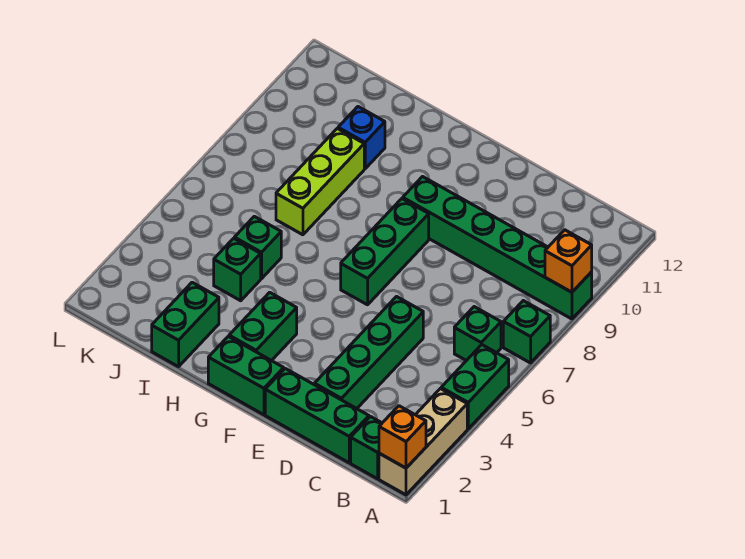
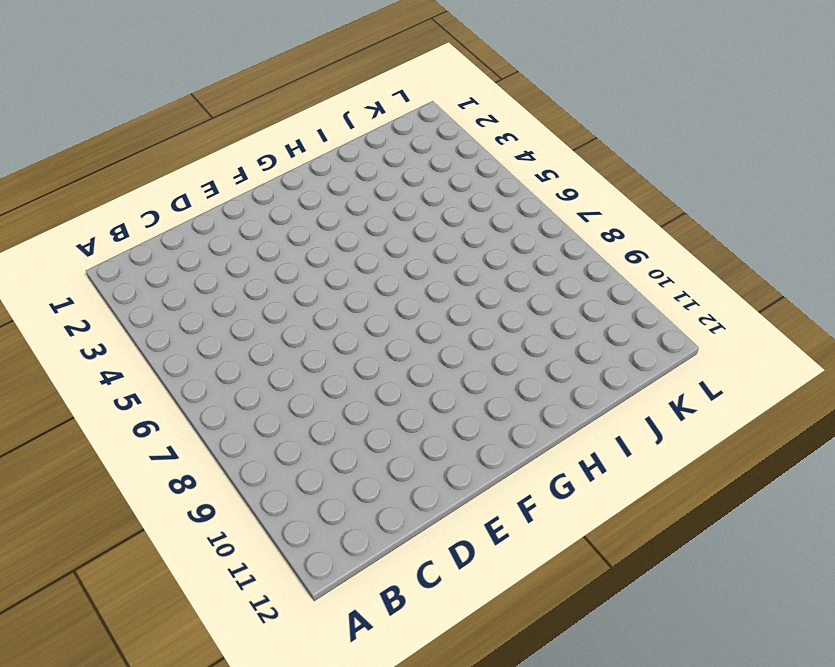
none -> tan 1x3 brick [379,389,467,495]
none -> green 1x2 brick [441,345,509,429]
none -> green 1x1 brick [503,301,550,363]

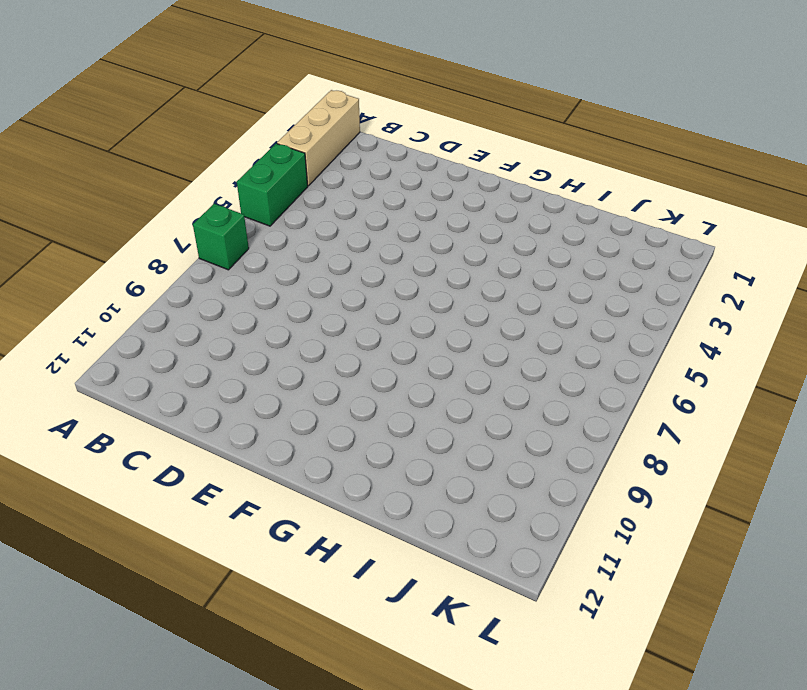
none -> green 1x6 brick [403,177,592,319]
none -> green 1x1 brick [351,417,382,479]
none -> green 1x1 brick [454,307,501,361]

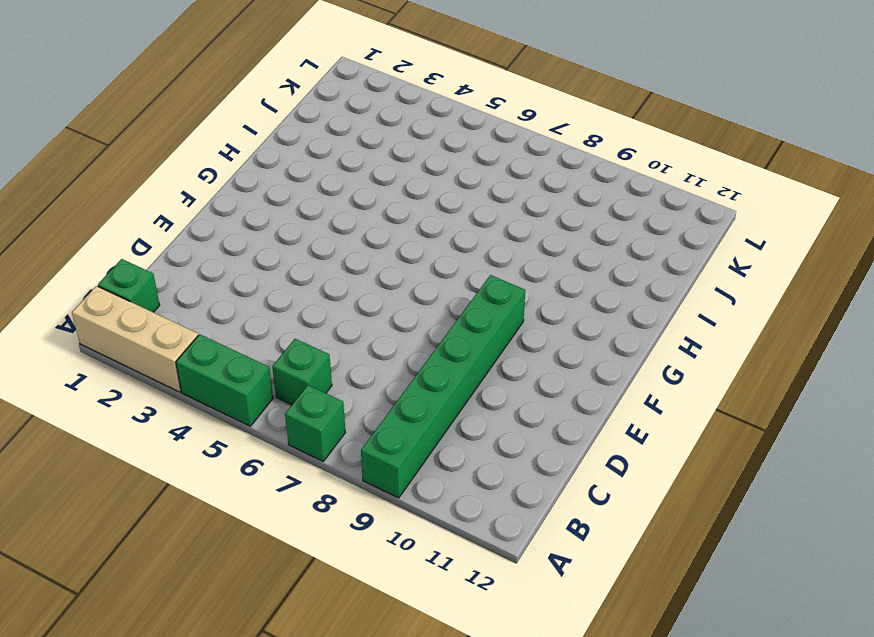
none -> green 1x3 brick [265,369,369,463]
none -> green 1x4 brick [314,297,423,409]
none -> green 1x2 brick [208,336,284,415]

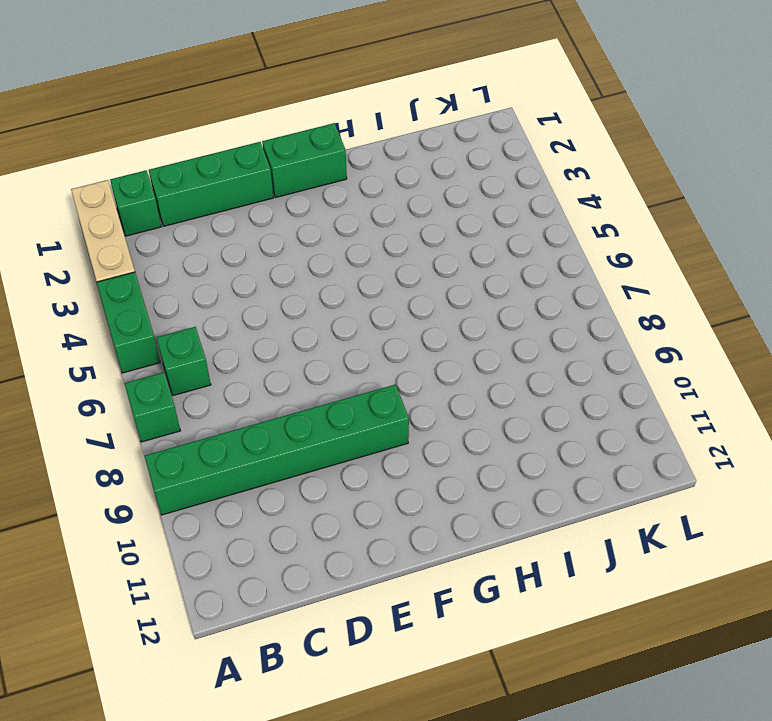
none -> green 1x4 brick [314,297,423,409]
none -> green 1x3 brick [341,199,429,305]
none -> green 1x2 brick [229,292,297,361]

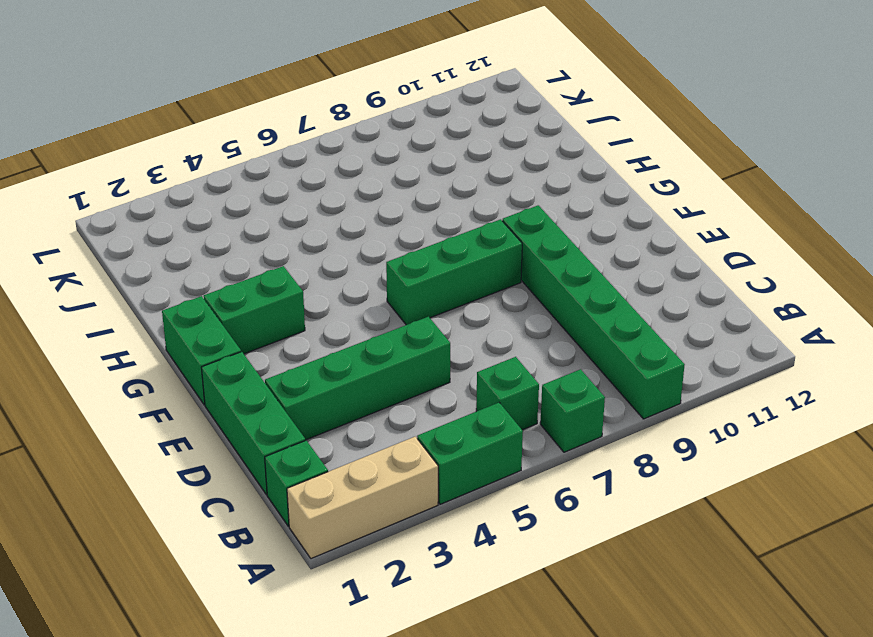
none -> green 1x2 brick [152,282,219,367]
none -> green 1x1 brick [214,238,261,301]
none -> green 1x1 brick [234,216,281,279]

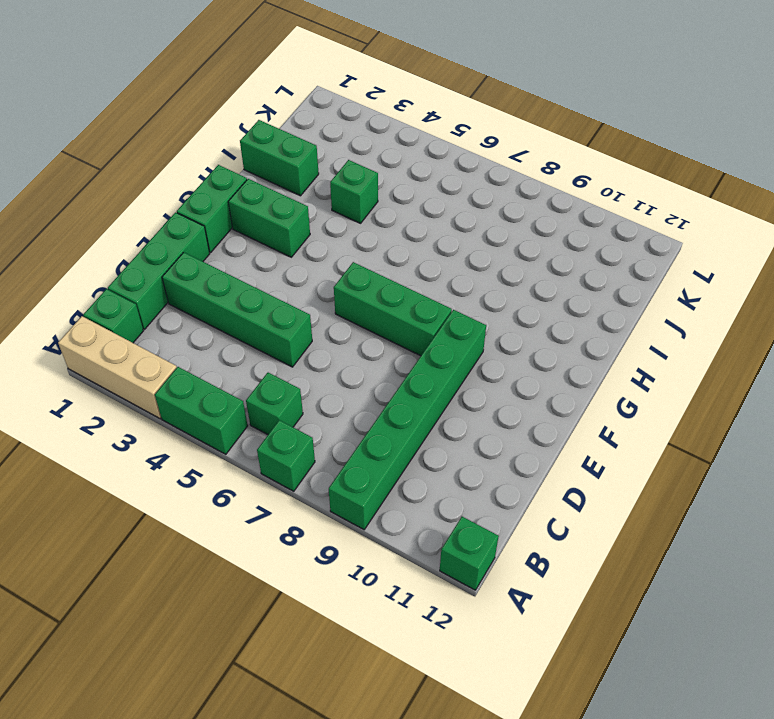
green 1x1 brick [440,517,499,590] -> green 1x1 brick moved to [234,216,281,279]
none -> lime 1x3 brick [276,129,364,235]
none -> blue 1x1 brick [338,107,385,169]
none -> orange 1x1 brick [379,406,426,468]

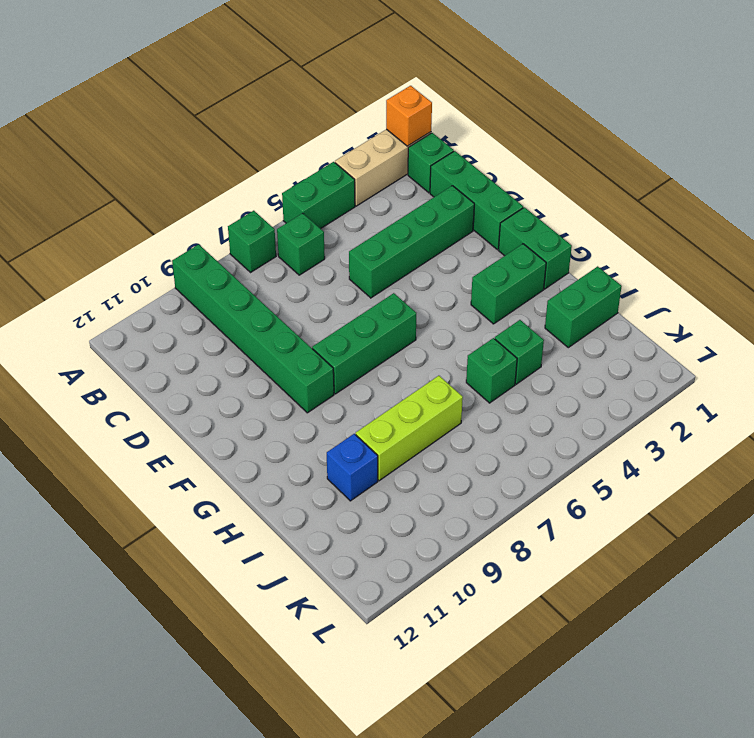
none -> orange 1x1 brick [545,230,592,292]

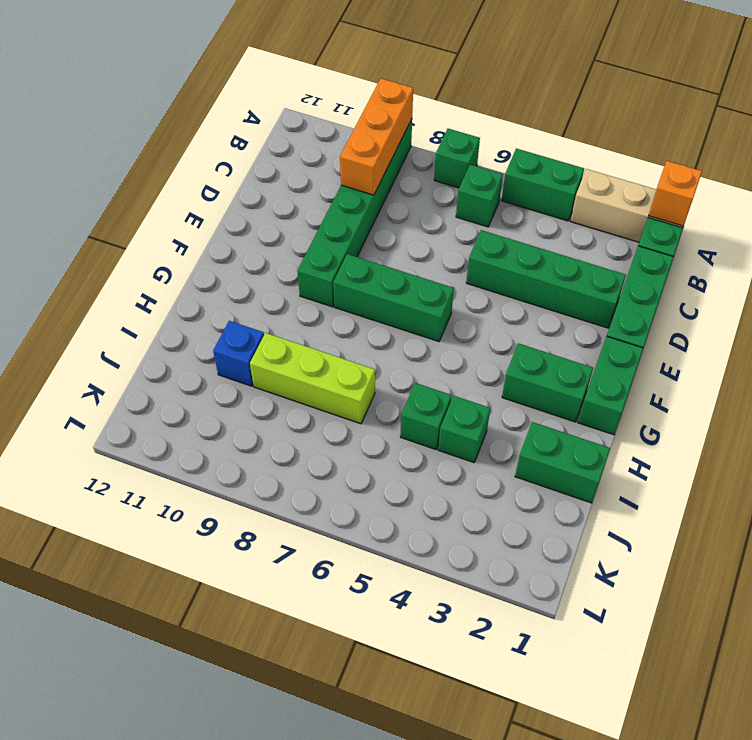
orange 1x3 brick [340,79,413,195] -> orange 1x1 brick [545,230,592,292]

